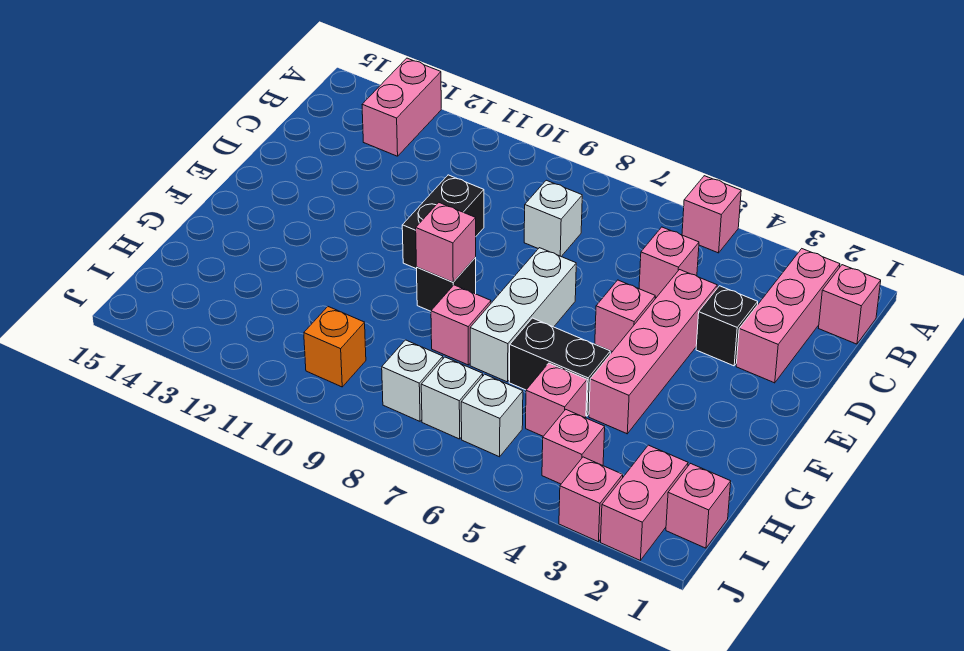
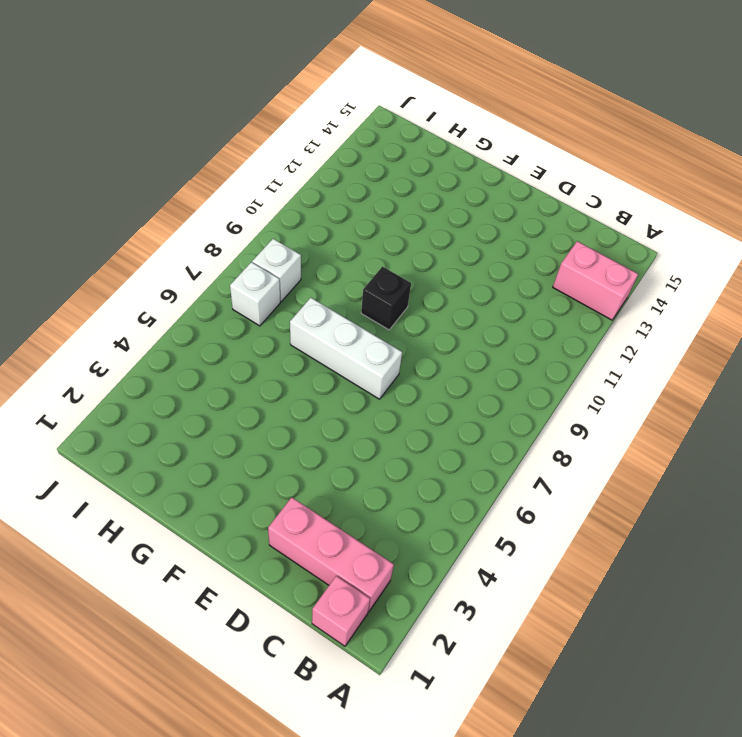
none -> pink 1x1 brick [682,176,741,253]
none -> pink 1x1 brick [639,227,699,297]
none -> white 1x1 brick [524,180,582,256]

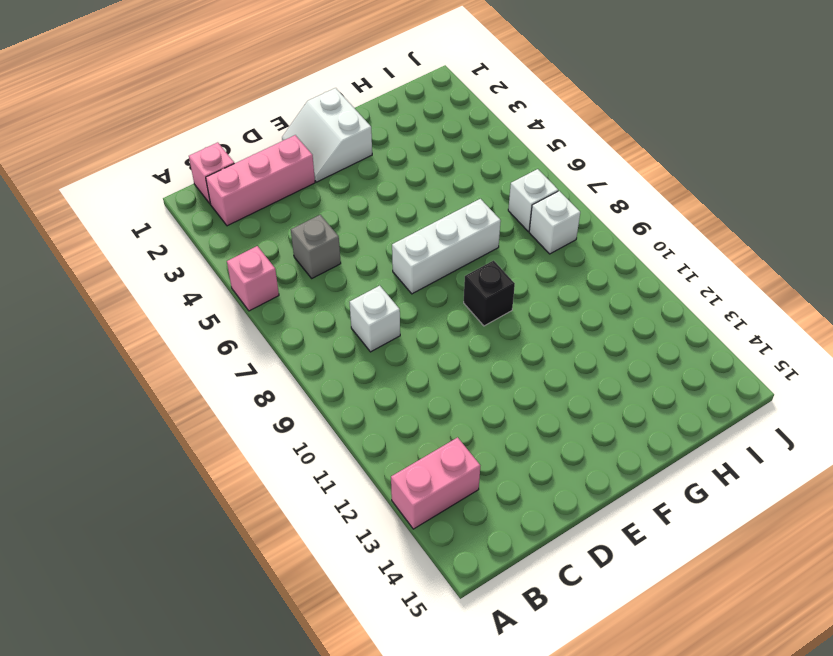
grey 1x1 brick [291,215,341,278] -> pink 1x1 brick [639,227,699,297]
white 2x2 slope [282,88,372,182] -> none
none -> black 1x1 brick [696,286,758,366]
none -> pink 1x4 brick [589,270,717,434]
none -> black 1x2 brick [402,175,484,269]

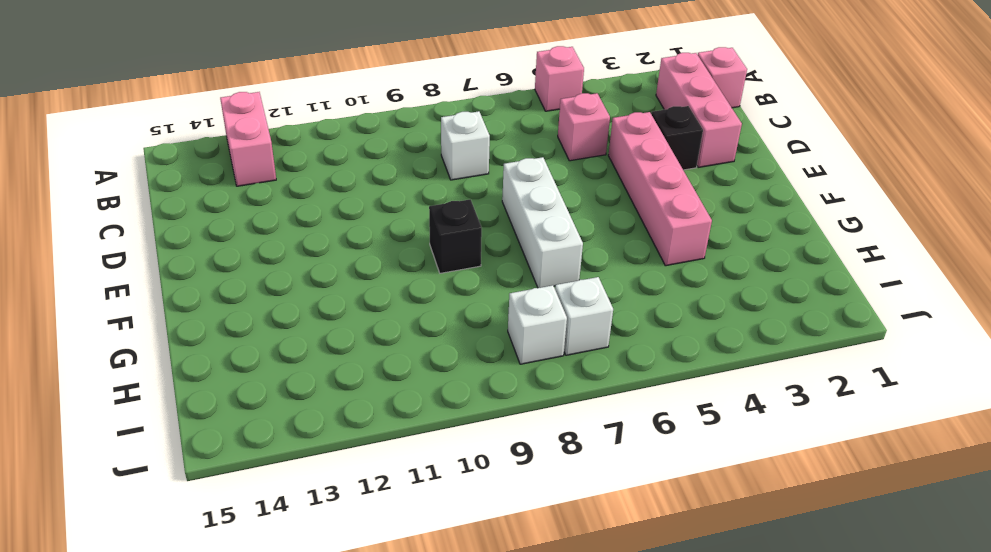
none -> black 1x2 brick [402,175,484,269]
none -> pink 1x1 brick [595,280,655,352]
none -> black 1x2 brick [509,318,610,416]

